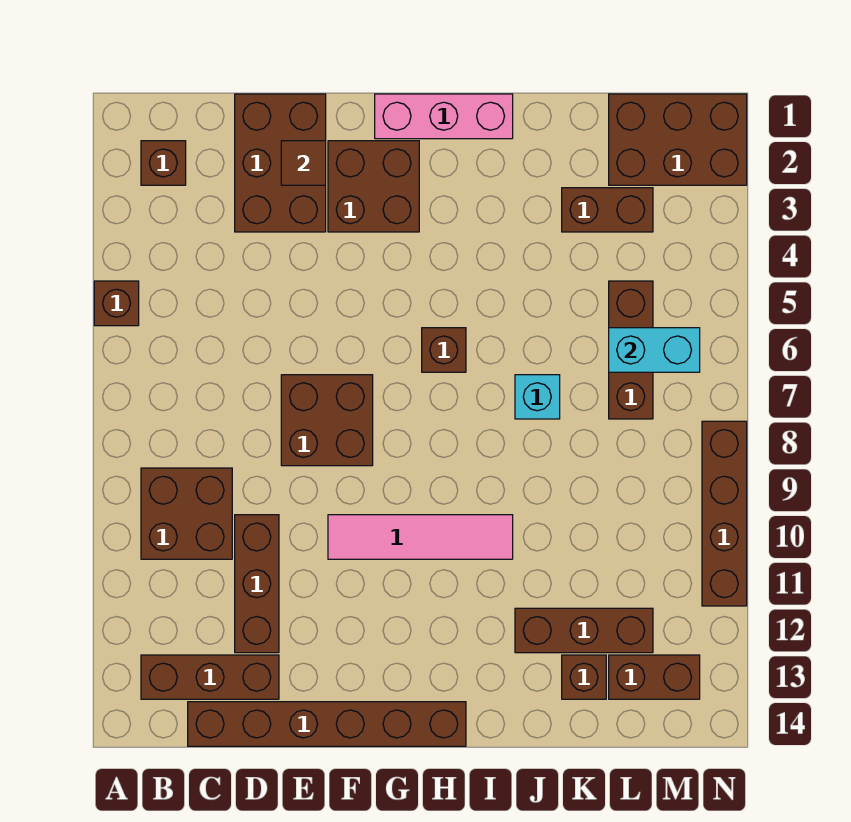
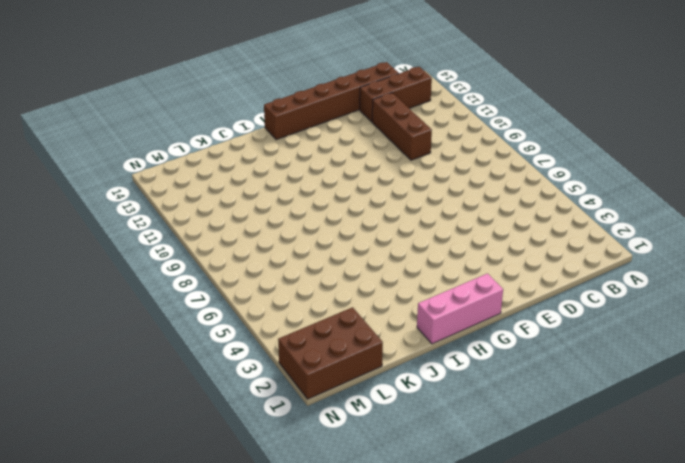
none -> brown 1x1 brick [94,281,139,326]
none -> brown 1x1 brick [141,141,186,185]
none -> brown 2x2 brick [141,468,232,559]

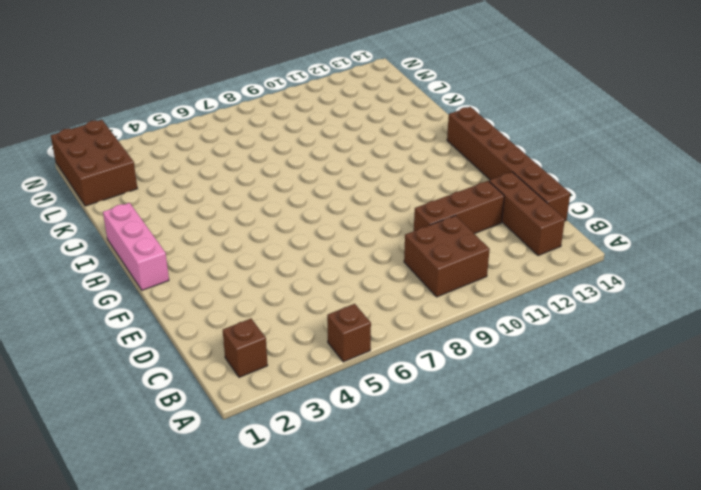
none -> brown 2x3 brick [235,94,326,232]
none -> brown 2x2 brick [281,375,373,466]
none -> brown 2x2 brick [328,141,419,232]

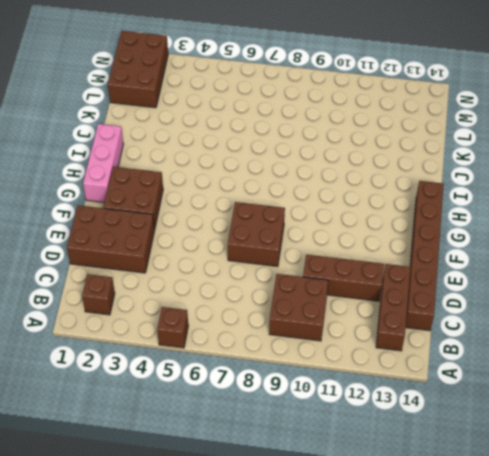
none -> pink 1x4 tile [328,515,513,559]
none -> brown 1x1 brick [422,328,466,372]
none -> cyan 1x1 brick [515,375,560,419]

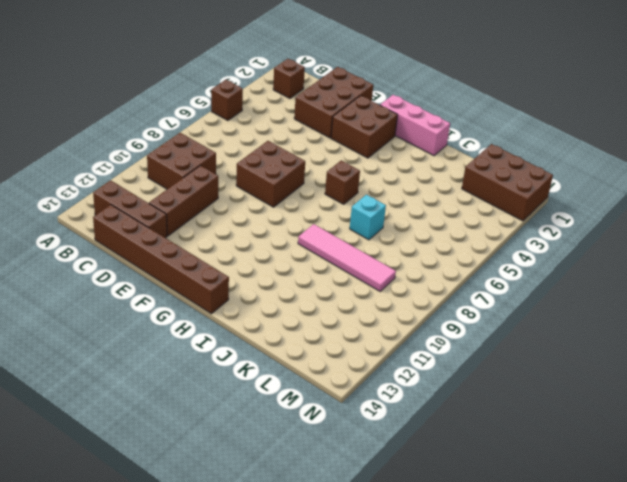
pink 1x4 tile [298,224,396,291] -> pink 1x4 tile moved to [328,515,513,559]
none -> brown 1x3 brick [515,608,653,653]
none -> brown 1x2 brick [562,188,653,232]
none -> brown 1x1 brick [562,655,606,699]

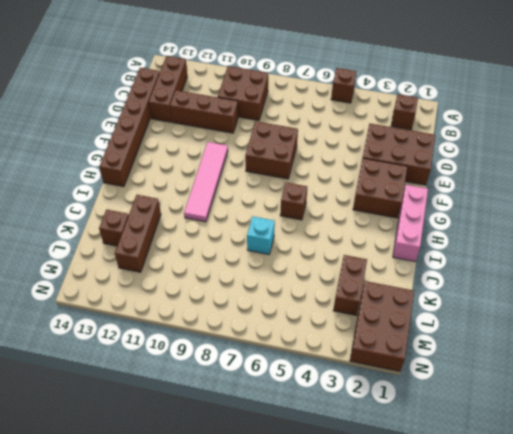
none -> brown 1x3 brick [609,281,653,419]
none -> brown 1x2 brick [609,655,700,699]
none -> brown 1x4 brick [702,421,747,606]

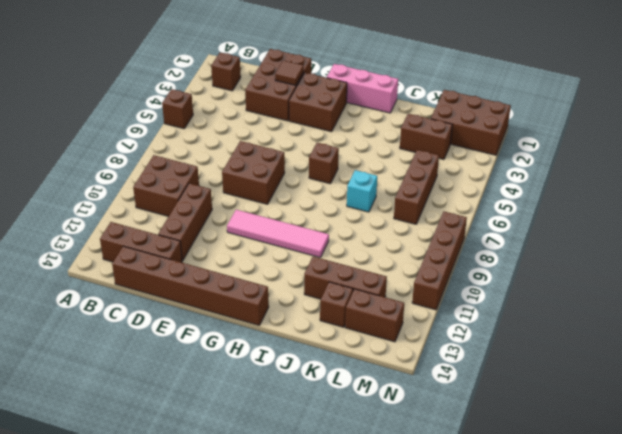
none -> cyan 1x2 brick [609,328,700,372]

